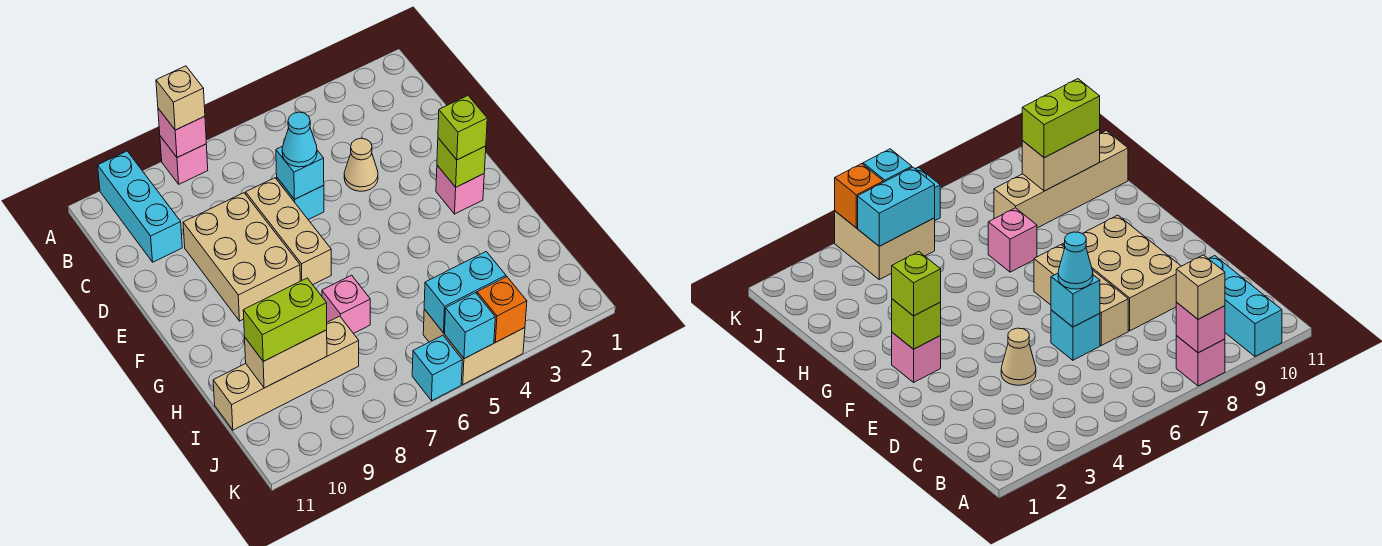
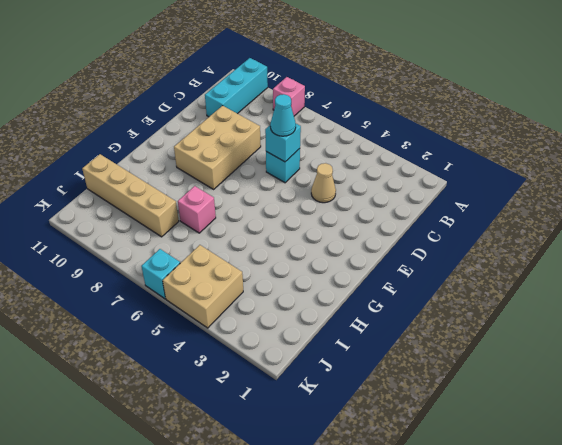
none -> tan 1x3 brick [246,178,331,285]
none -> pink 1x1 brick [436,165,484,214]
none -> pink 1x1 brick [158,109,206,158]

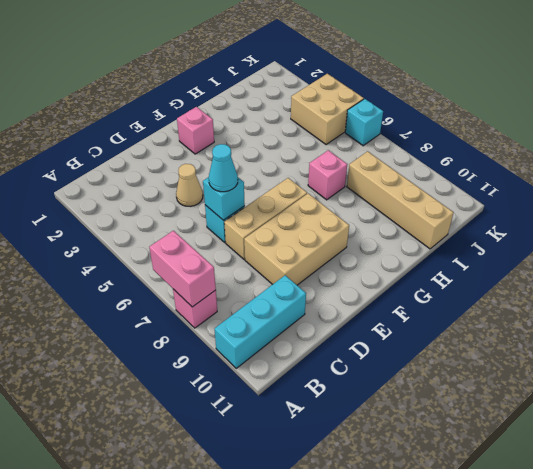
pink 1x2 brick [149,231,216,307] -> pink 1x1 brick [158,109,206,158]
none -> lime 1x1 brick [437,138,486,187]
none -> tan 1x2 brick [245,330,327,388]
none -> cyan 1x2 brick [424,252,506,333]

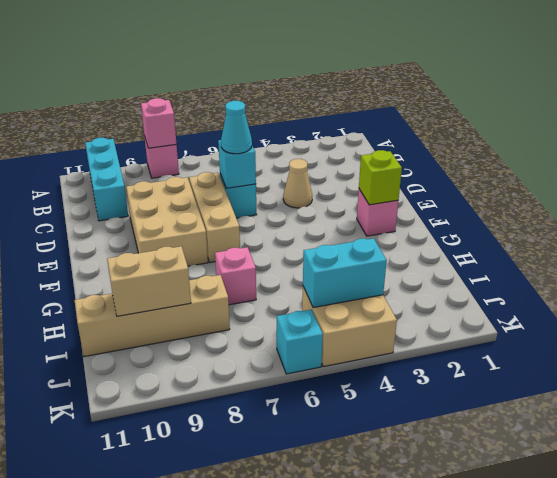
none -> orange 1x1 brick [477,277,527,343]
none -> cyan 1x1 brick [445,293,495,359]
none -> tan 1x1 brick [156,66,205,130]

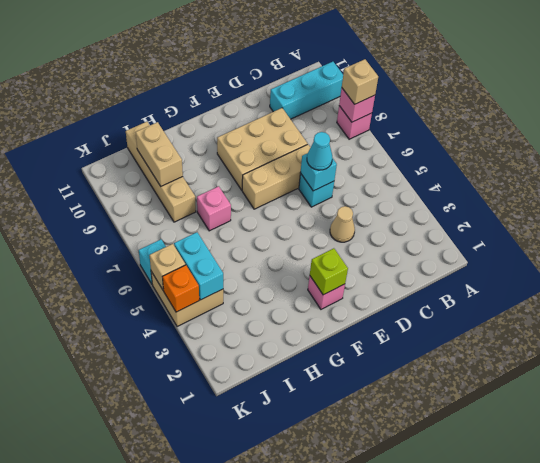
tan 1x1 brick [149,244,185,291] -> cyan 1x1 brick [445,293,495,359]
none -> lime 1x1 brick [438,96,487,160]
none -> lime 1x2 brick [243,278,327,361]

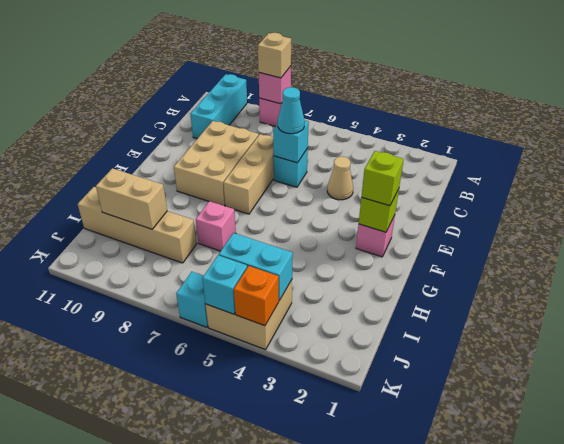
none -> lime 1x2 brick [243,278,327,361]

